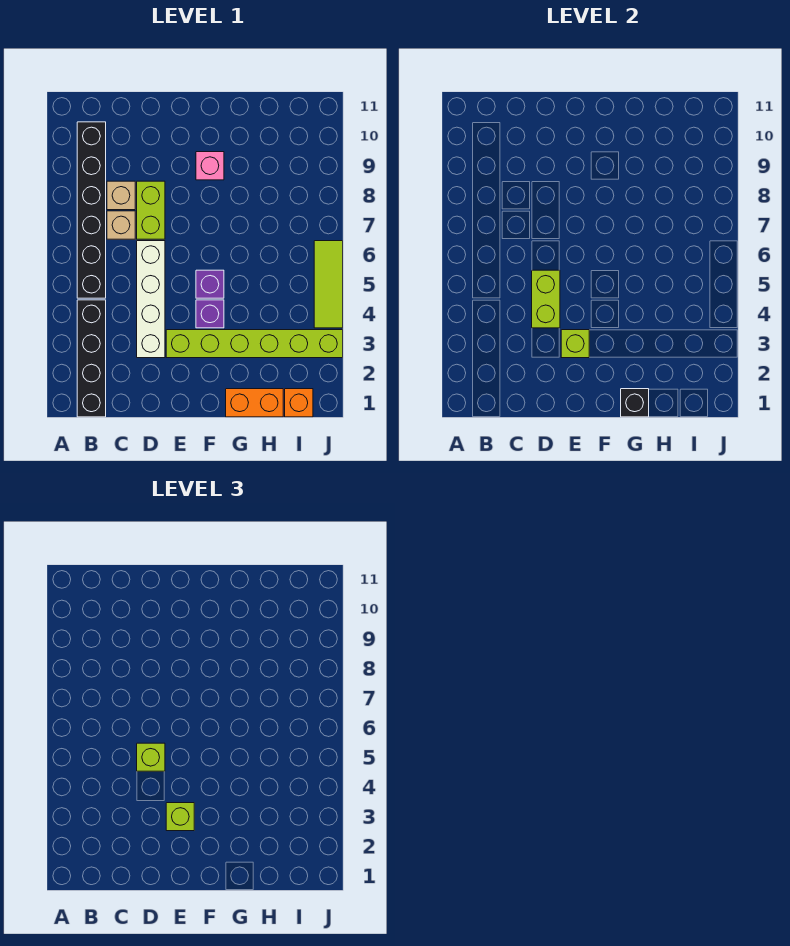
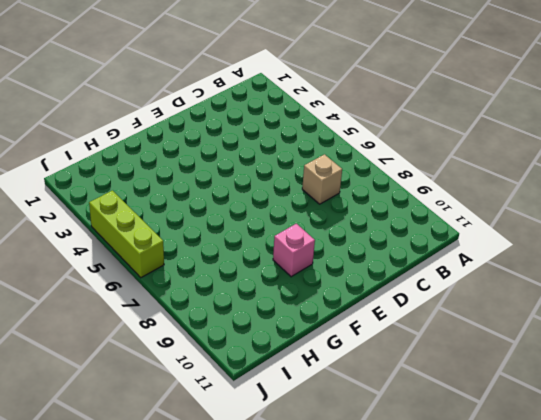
lime 1x3 brick [89,191,164,278] -> lime 1x3 tile [314,241,343,328]
none -> black 1x4 brick [77,300,106,417]
none -> black 1x6 brick [77,122,106,298]
none -> tan 1x1 brick [107,181,135,210]

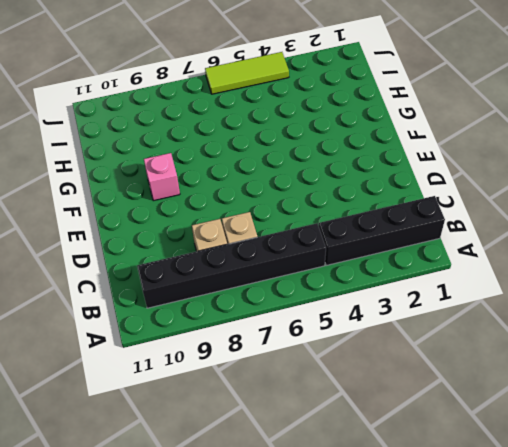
none -> white 1x4 brick [137,241,165,358]
none -> lime 1x2 brick [137,181,165,239]
none -> lime 1x6 brick [166,330,343,358]

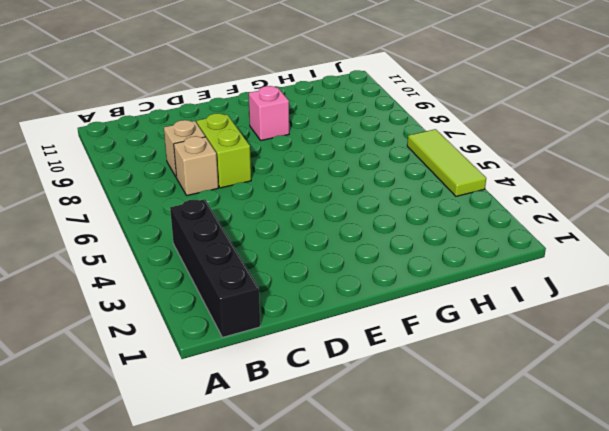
none -> black 1x6 brick [77,122,106,298]
none -> white 1x4 brick [137,241,165,358]
none -> lime 1x6 brick [166,330,343,358]

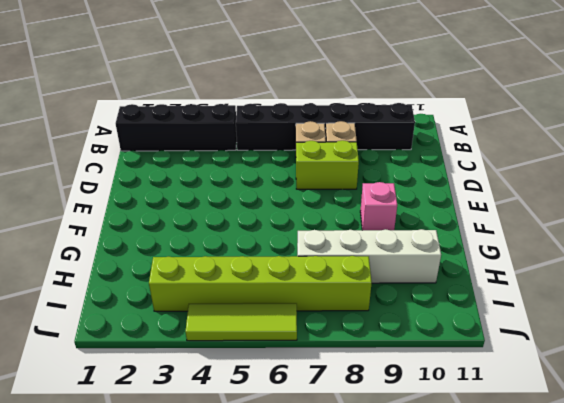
white 1x4 brick [297,229,441,283] -> white 1x4 brick moved to [137,241,165,358]
lime 1x6 brick [149,256,372,311] -> lime 1x6 brick turned to [166,330,343,358]
none -> purple 1x1 brick [196,300,224,328]
none -> purple 1x1 brick [196,270,224,298]
none -> orange 1x2 brick [226,389,283,417]

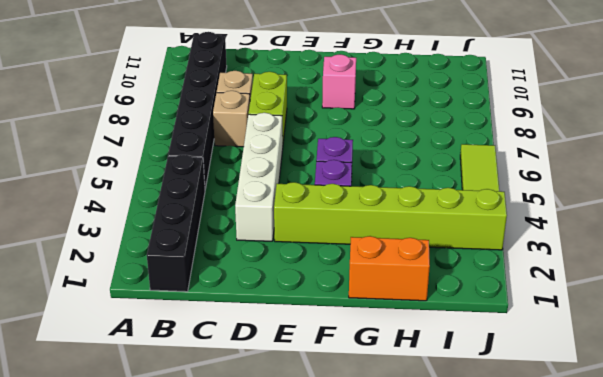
none -> orange 1x1 brick [285,389,313,417]
none -> lime 1x2 brick [532,270,560,328]
none -> lime 1x1 brick [561,330,589,358]

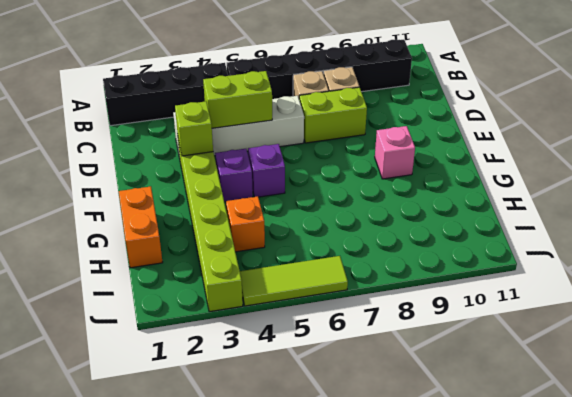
orange 1x1 brick [226,196,265,252] -> orange 1x1 brick moved to [285,389,313,417]
none -> black 1x1 brick [621,389,649,417]
none -> lime 1x1 brick [137,743,165,771]
none -> lime 1x1 brick [166,803,194,831]

